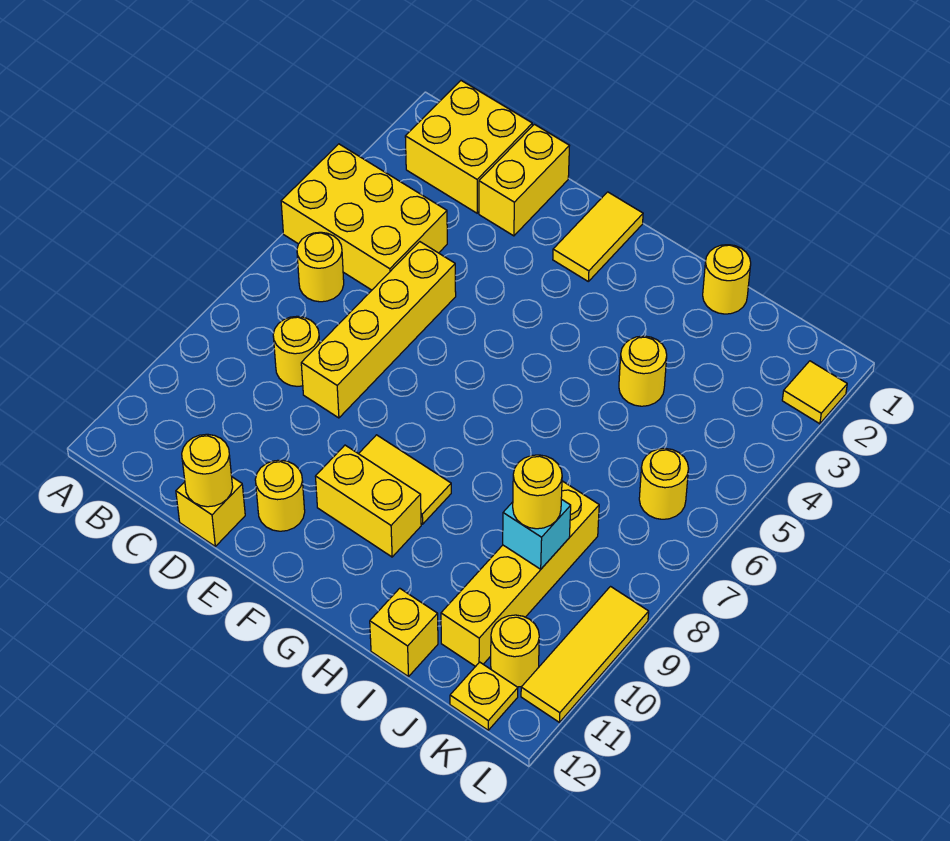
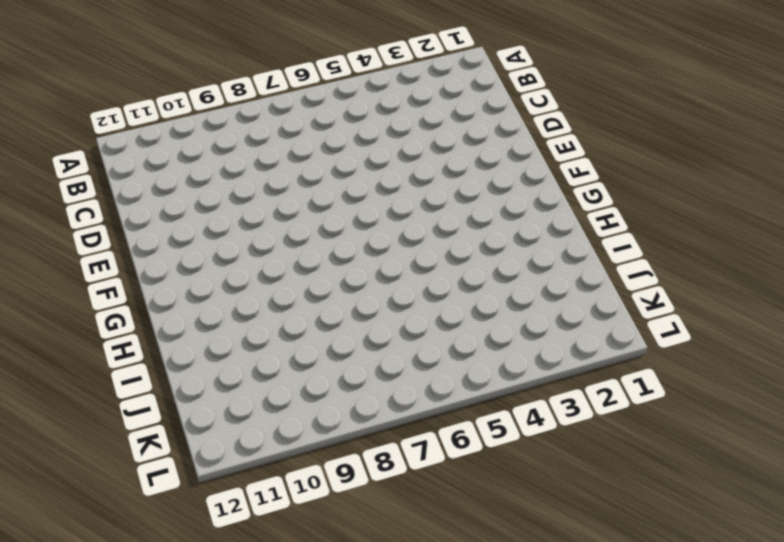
none -> yellow 2x3 brick [281,144,447,290]
none -> yellow 2x2 brick [405,81,532,213]
none -> yellow 1x1 round brick [297,232,344,302]

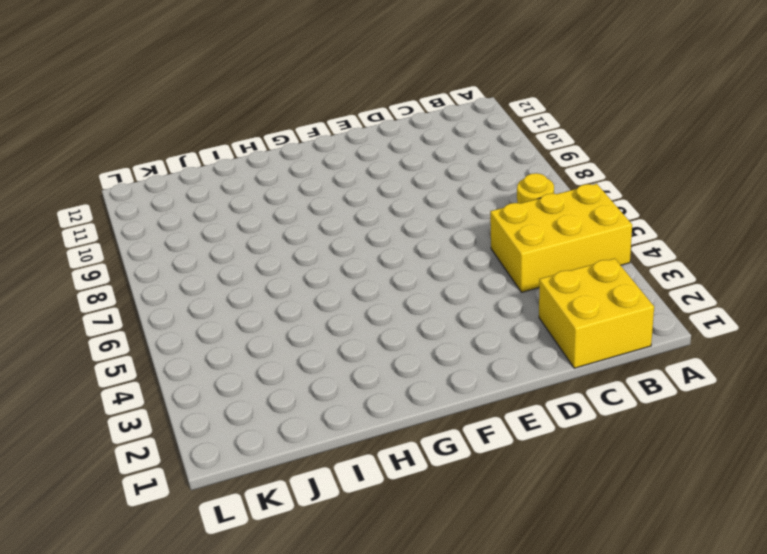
none -> yellow 1x1 round brick [273,316,320,386]
none -> yellow 1x2 brick [479,124,569,236]
none -> yellow 1x4 brick [301,242,456,418]

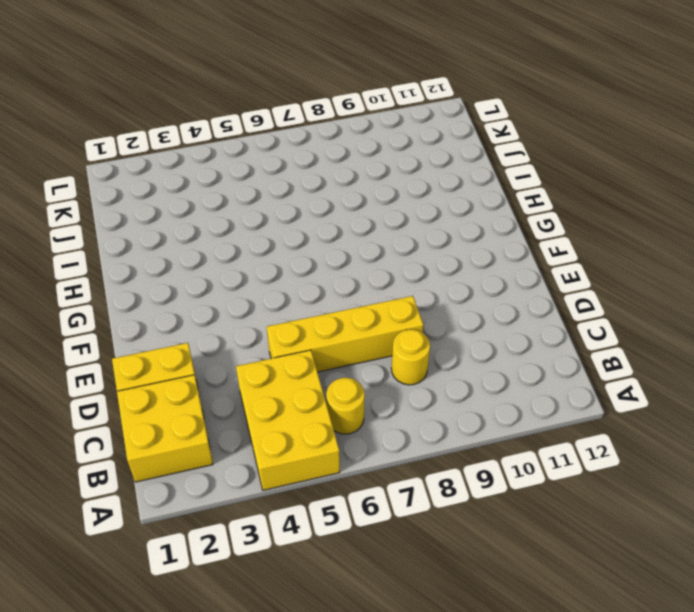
none -> yellow 1x1 brick [176,477,245,546]
none -> yellow 1x1 round brick [255,460,305,531]
none -> yellow 1x2 tile [553,192,643,281]

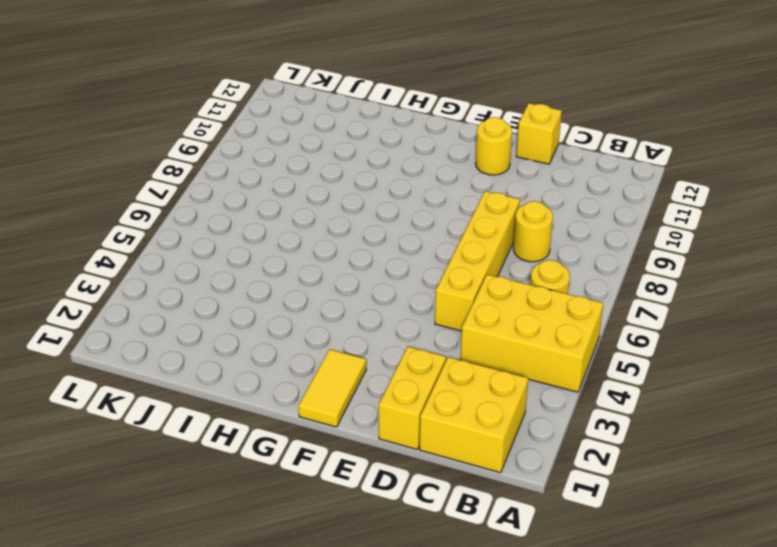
none -> yellow 1x2 tile [359,435,451,524]
none -> yellow 1x2 brick [315,445,421,557]
none -> yellow 1x1 round brick [703,245,751,314]

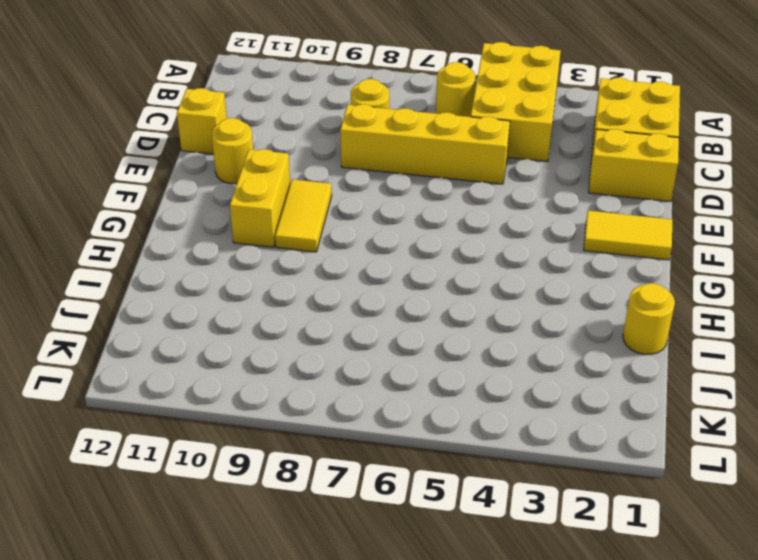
none -> yellow 1x1 round brick [619,336,667,406]
none -> yellow 1x1 brick [370,588,438,677]
none -> yellow 1x4 brick [441,481,599,667]

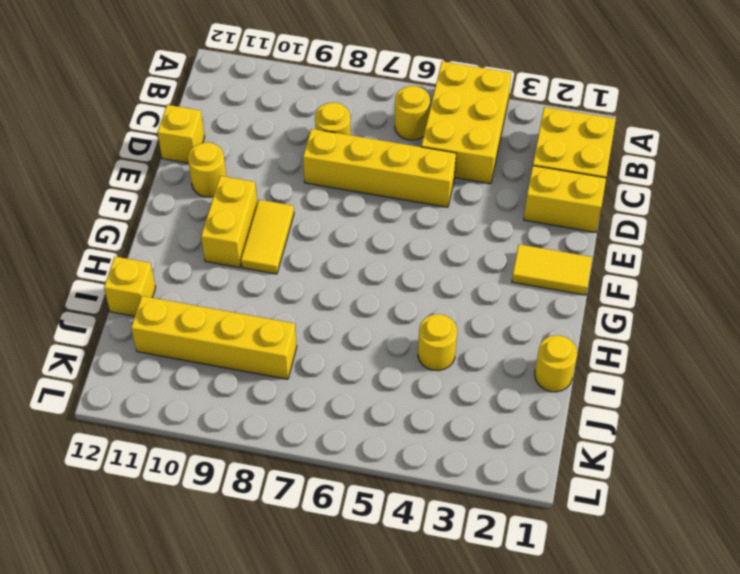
none -> yellow 1x1 round brick [639,448,689,519]
none -> yellow 1x1 round brick [491,615,539,687]
none -> yellow 1x1 plate [450,662,518,730]

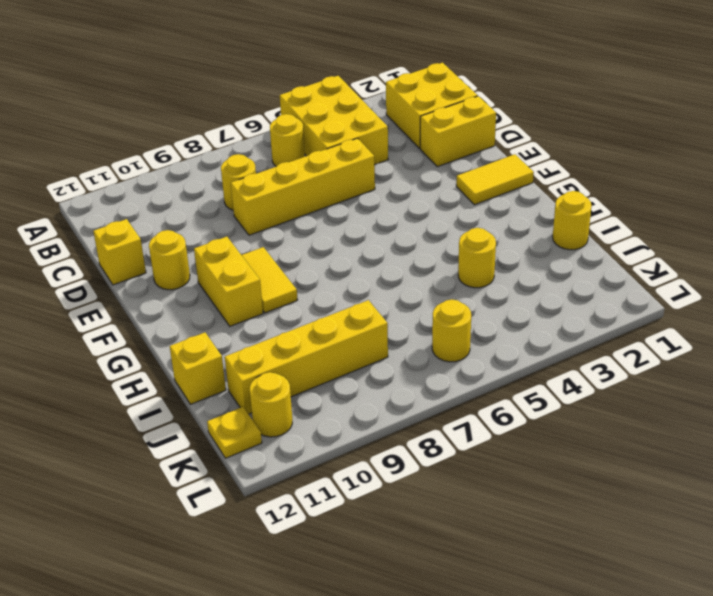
none -> yellow 1x1 tile [782,361,847,424]
none -> yellow 1x3 tile [521,587,649,722]
none -> yellow 1x1 round brick [182,434,233,507]

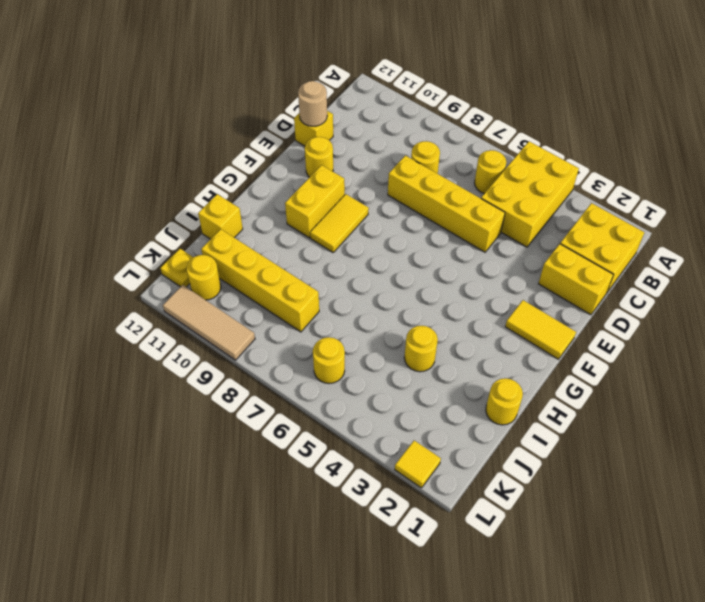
tan 1x1 round brick [298,81,327,126] -> yellow 1x1 round brick [182,434,233,507]
tan 1x3 tile [163,285,255,360] -> yellow 1x3 tile [521,587,649,722]
none -> cyan 1x1 brick [503,499,571,569]
none -> yellow 1x1 round brick [513,455,562,529]

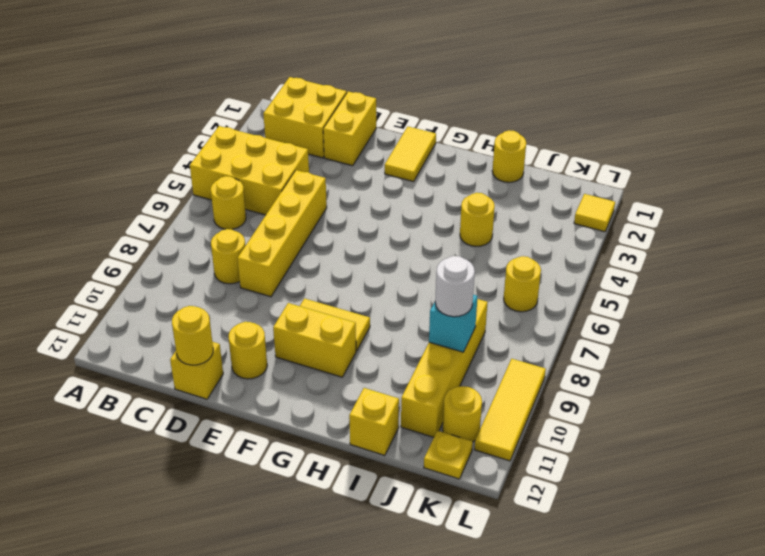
white 1x1 round brick [435,256,475,317] -> yellow 1x1 round brick [513,455,562,529]

